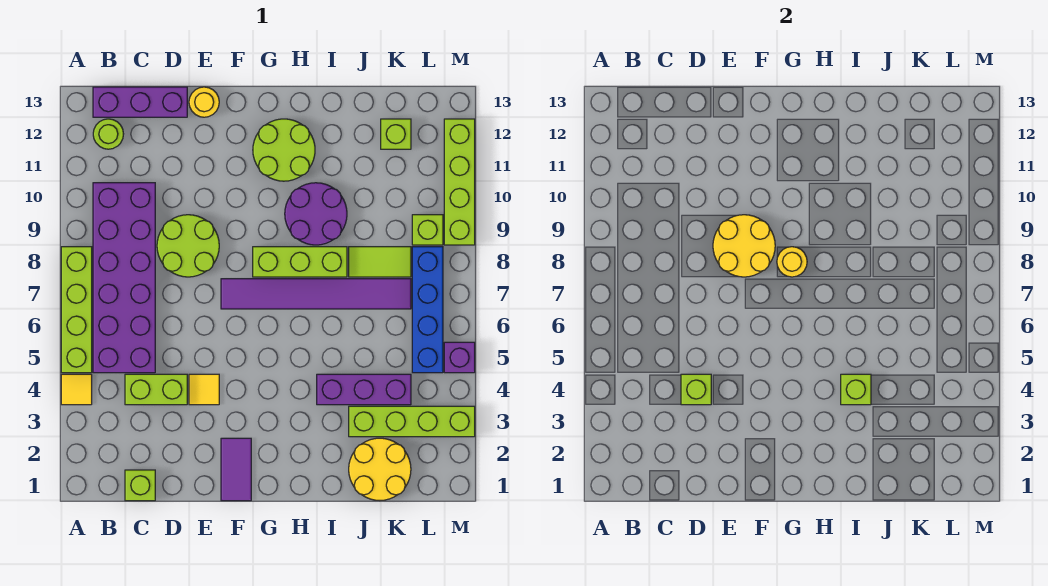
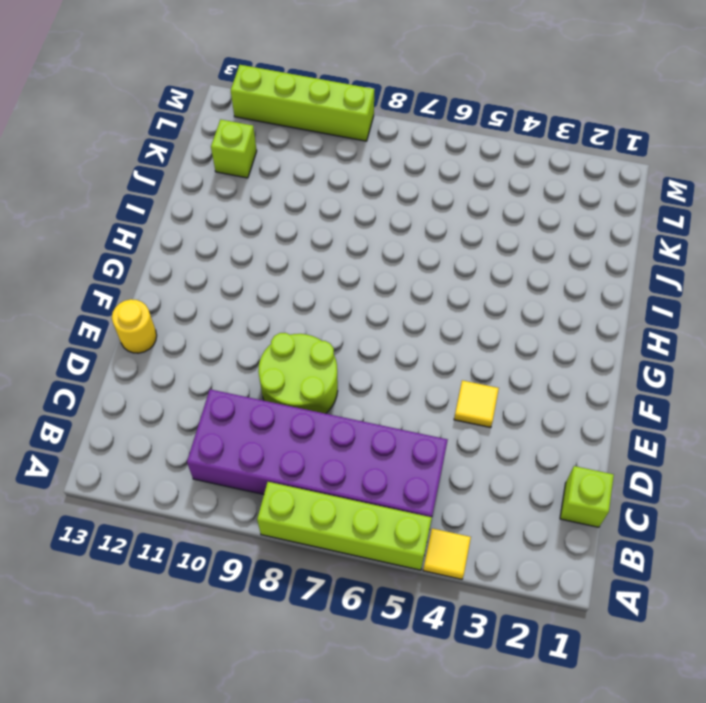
none -> lime 1x1 round brick [93,119,123,149]
none -> purple 1x3 brick [93,87,187,117]
none -> lime 1x2 brick [125,374,187,405]

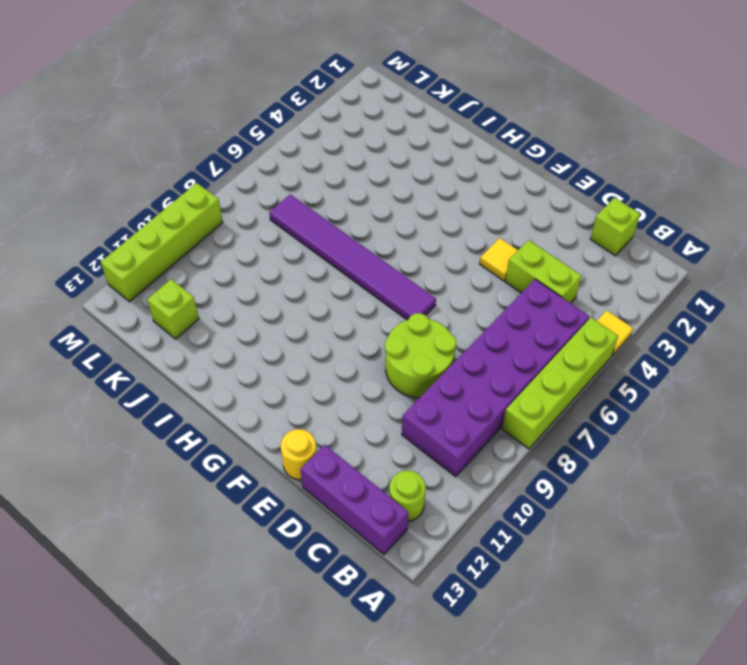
none -> purple 1x2 tile [221,438,251,501]
none -> lime 1x3 brick [253,247,347,277]
none -> lime 2x2 round brick [253,119,315,181]

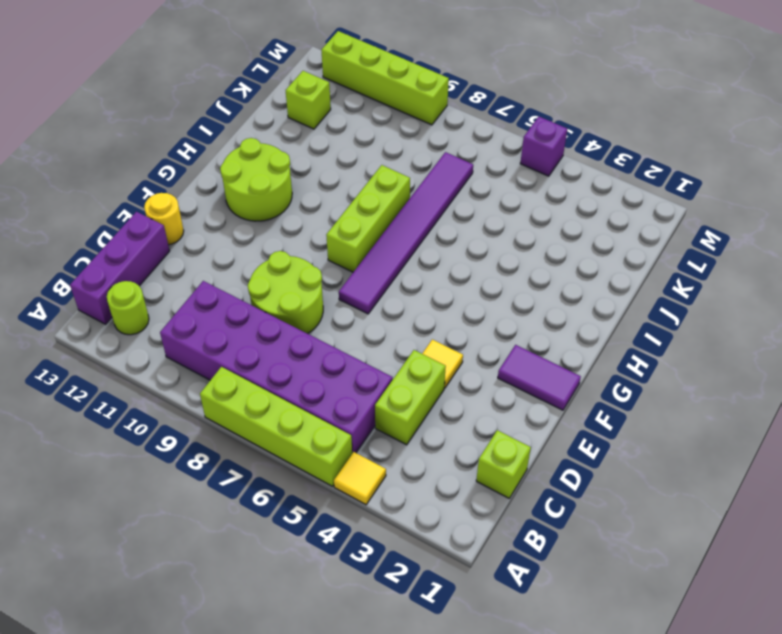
none -> purple 2x2 round brick [285,183,347,245]
none -> purple 1x3 brick [317,374,411,405]
none -> yellow 2x2 round brick [349,438,411,501]

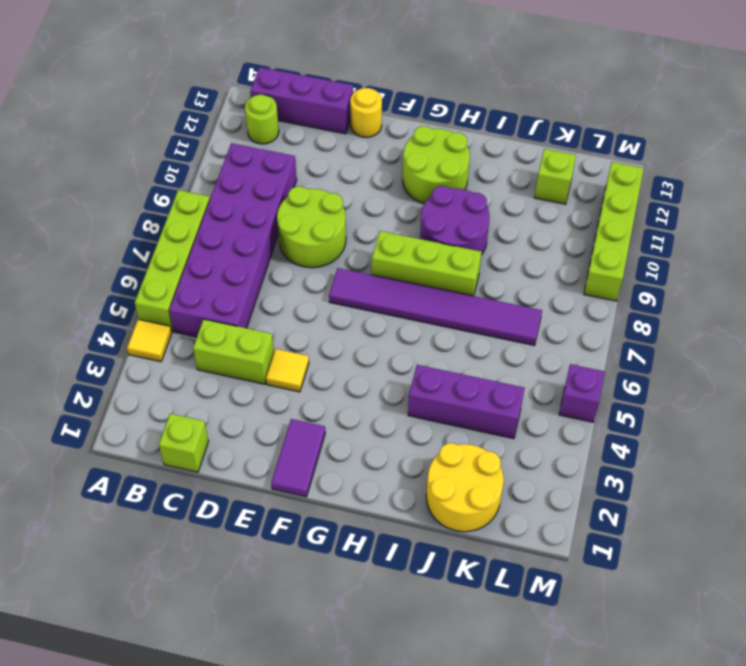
none -> lime 1x4 brick [349,406,475,437]
none -> lime 1x2 tile [349,247,411,277]
none -> blue 1x4 brick [412,247,443,373]

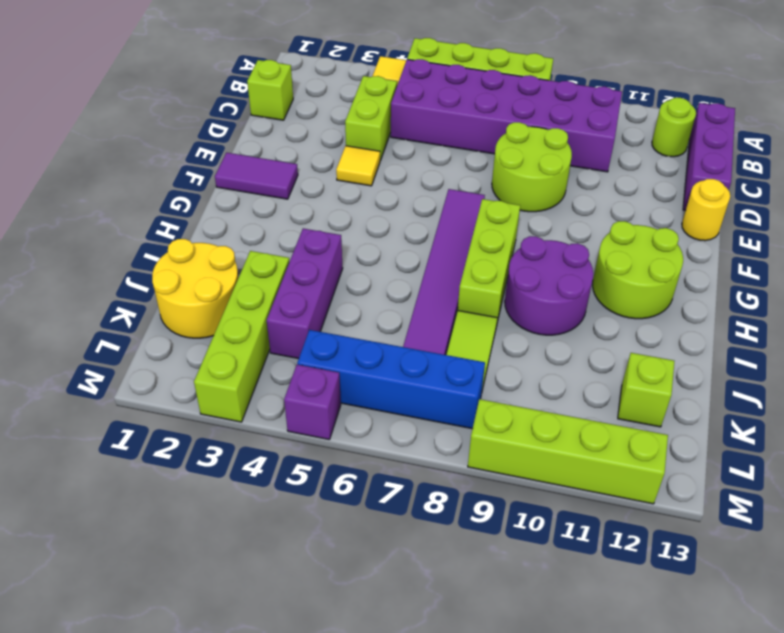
none -> lime 1x1 brick [412,215,443,245]
none -> lime 1x1 brick [681,374,711,405]
none -> yellow 2x2 round brick [713,215,775,277]

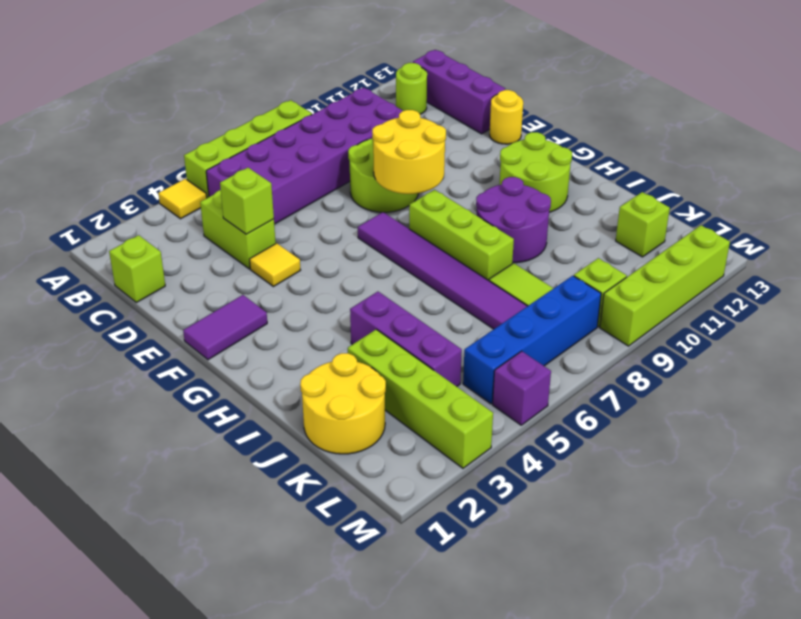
none -> yellow 1x1 round brick [777,247,807,277]
none -> lime 1x1 brick [841,374,871,405]

